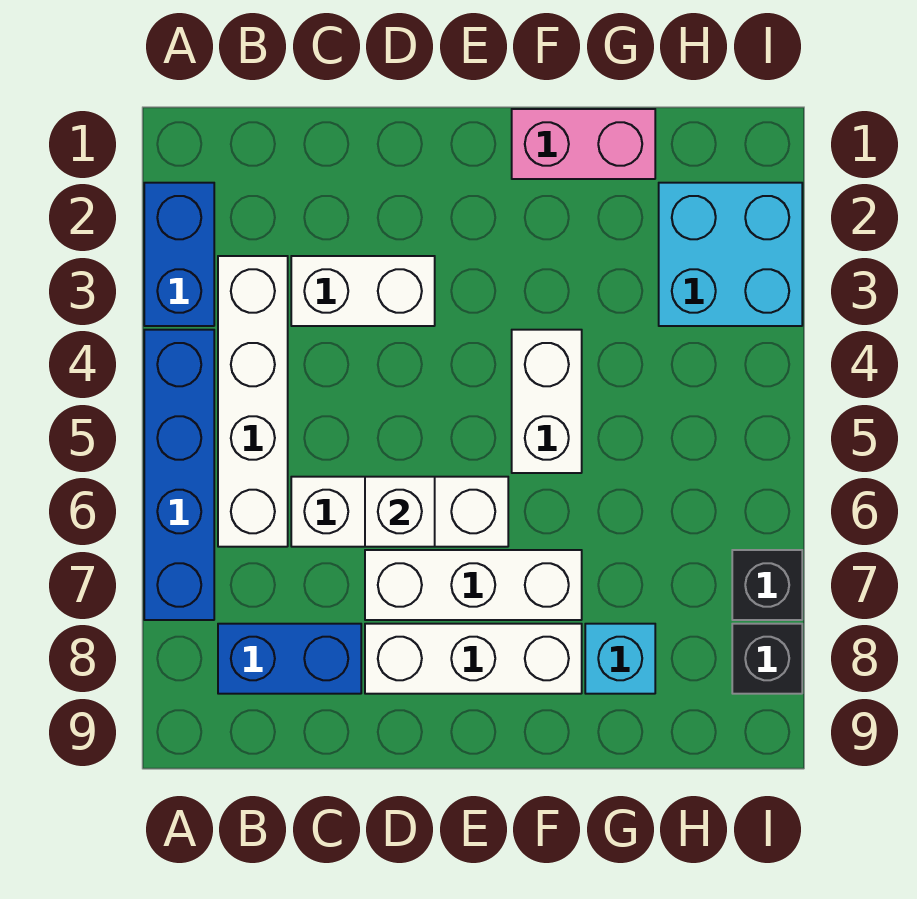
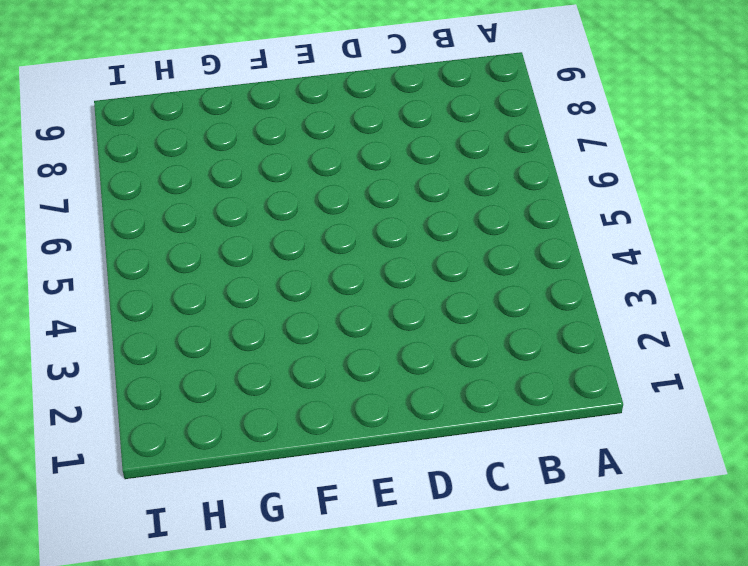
none -> blue 1x2 brick [144,183,214,326]
none -> blue 1x4 brick [144,330,214,620]
none -> white 1x4 brick [218,256,288,547]

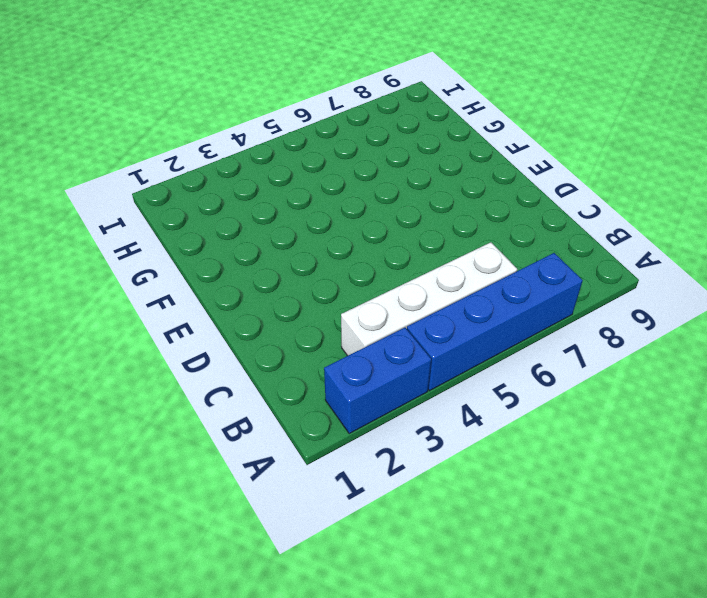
none -> blue 1x2 brick [218,624,361,694]
none -> white 1x2 brick [291,256,435,326]
none -> white 1x3 brick [291,477,508,547]

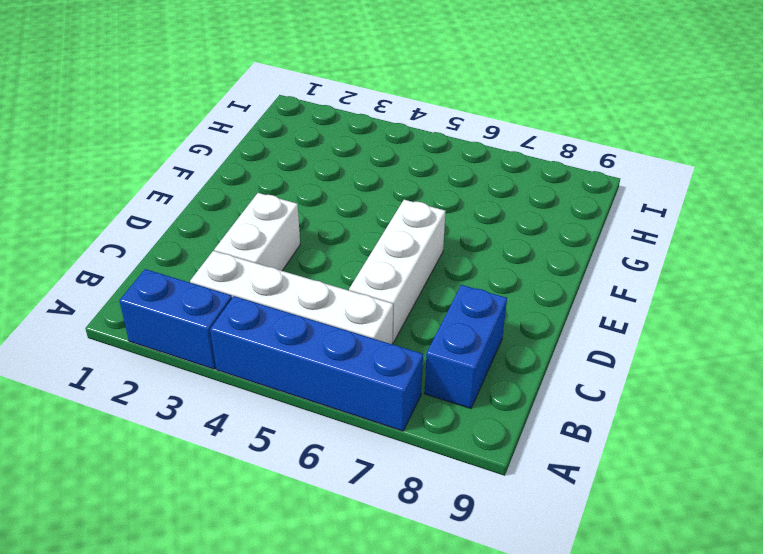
none -> white 1x3 brick [365,550,582,620]
none -> white 1x3 brick [365,624,582,694]
none -> pink 1x2 brick [512,109,655,179]

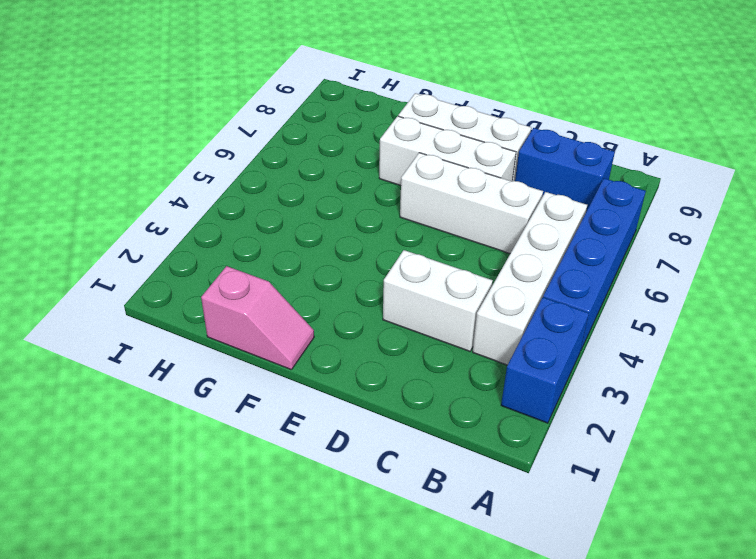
pink 1x2 slope [201,266,314,370] -> pink 1x2 brick [512,109,655,179]
none -> white 1x2 brick [512,330,582,473]
none -> cyan 1x1 brick [585,624,655,694]
none -> cyan 2x2 brick [659,183,802,326]

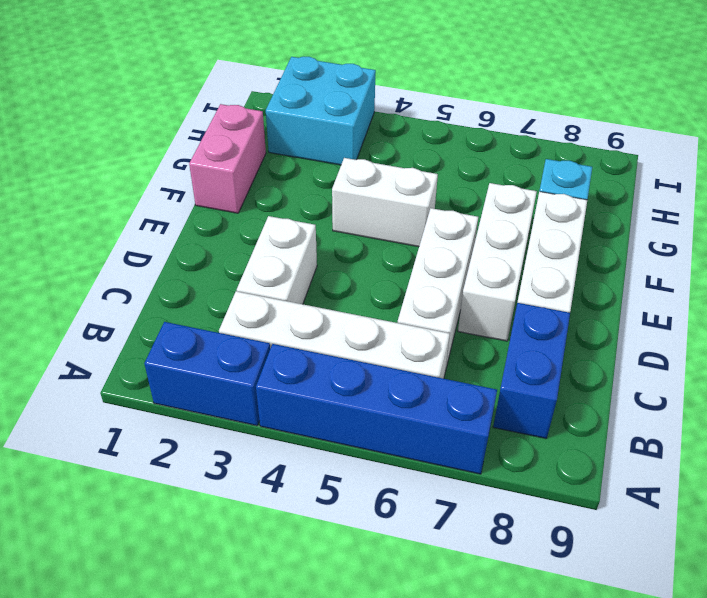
none -> black 1x1 brick [732,550,802,620]
none -> black 1x1 brick [732,624,802,694]
none -> white 1x1 brick [365,477,435,547]

